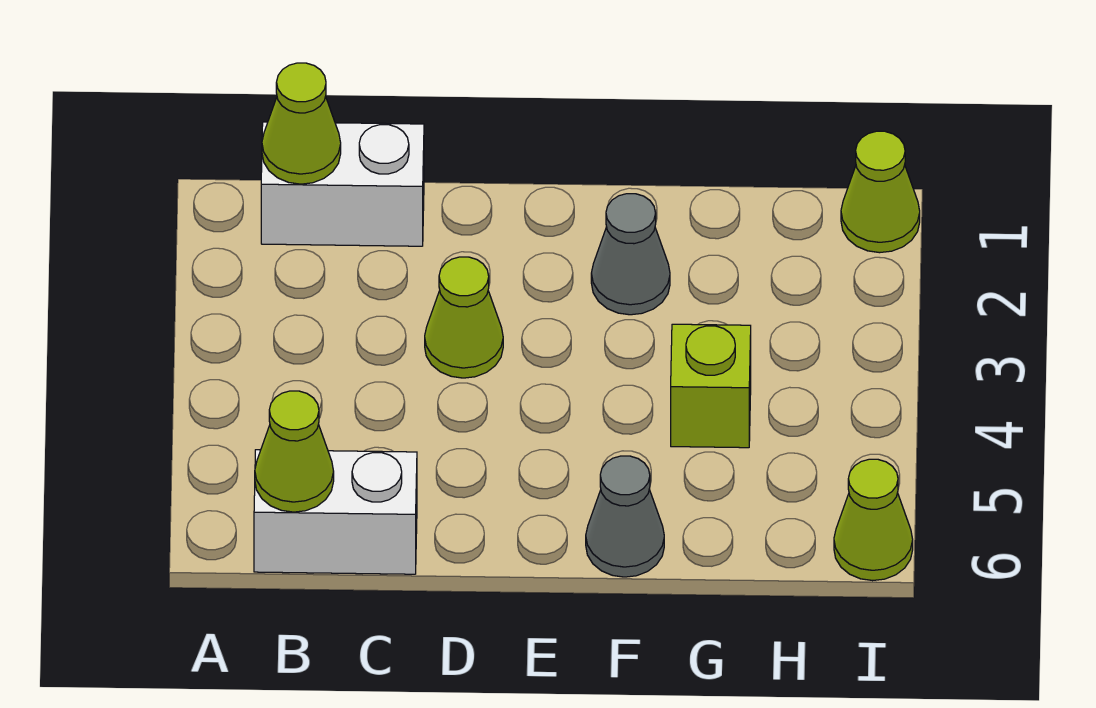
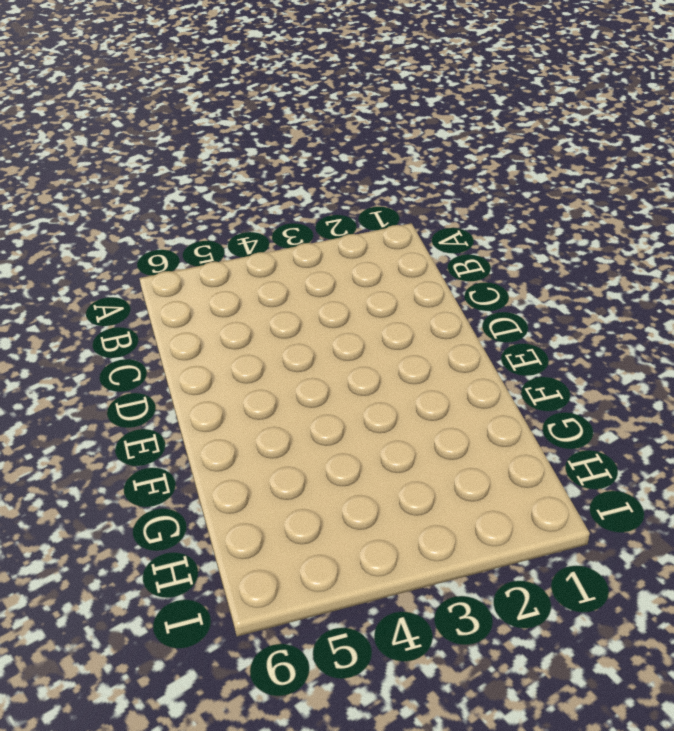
none -> white 1x2 brick [261,122,424,246]
none -> white 1x2 brick [254,450,417,574]

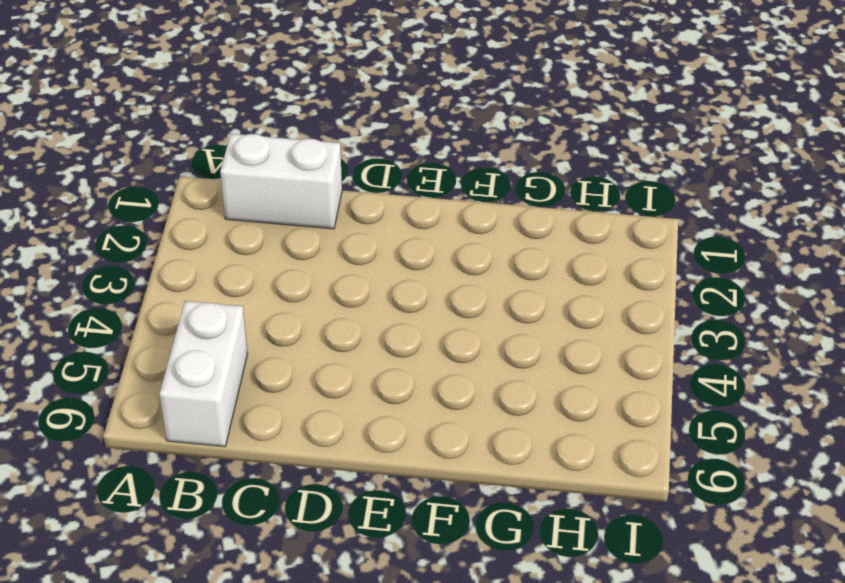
white 1x2 brick [160,301,248,447] -> white 1x2 brick turned to [254,450,417,574]
none -> lime 1x1 cone [425,257,503,378]
none -> grey 1x1 cone [591,194,670,315]

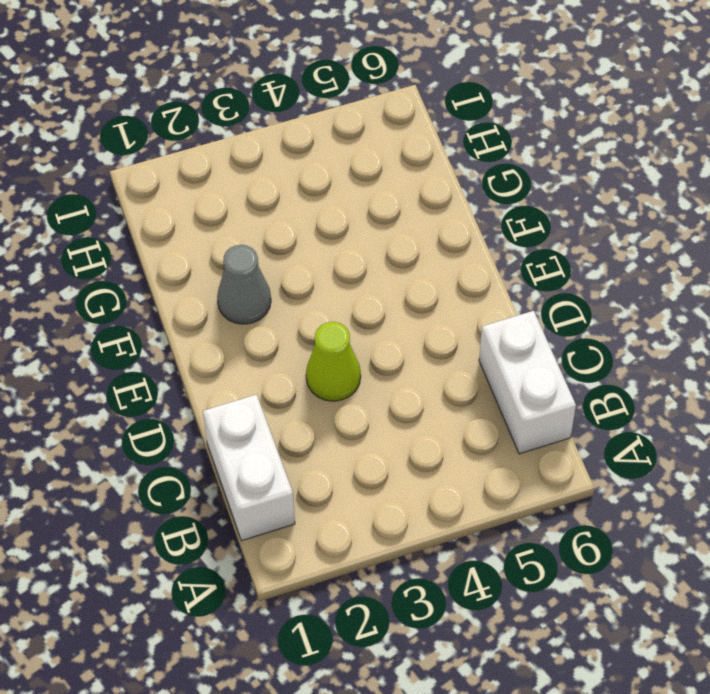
none -> grey 1x1 cone [586,456,664,577]
none -> lime 1x1 brick [671,324,751,448]

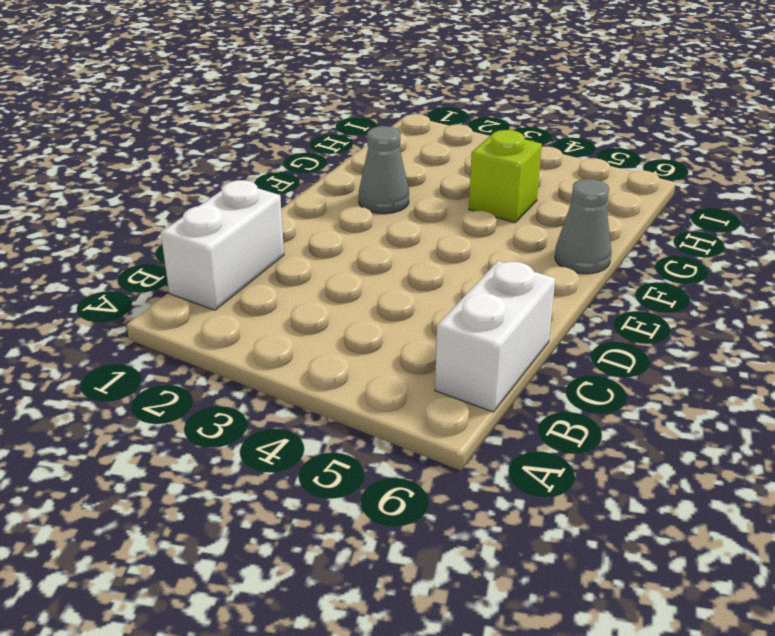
none -> lime 1x1 cone [425,257,503,378]
none -> lime 1x1 cone [841,131,920,253]

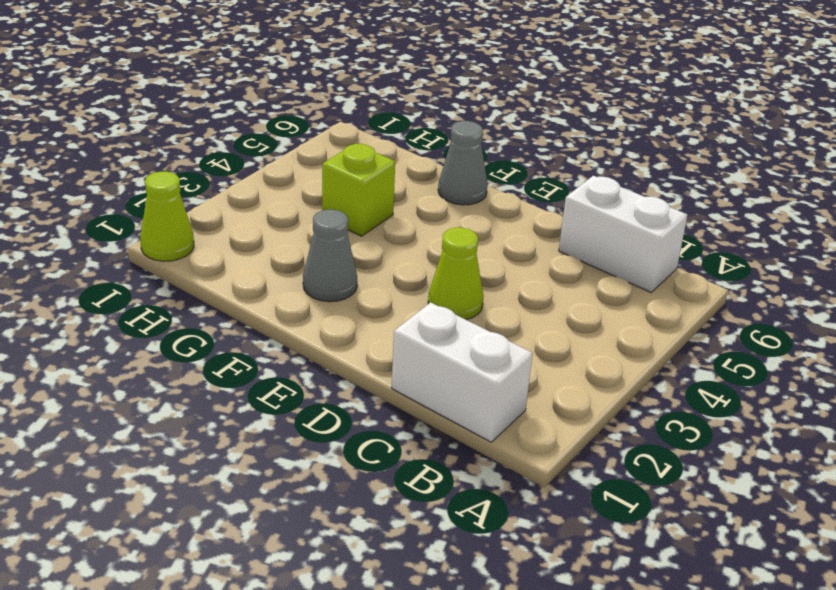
none -> lime 1x1 cone [834,459,913,581]
none -> lime 1x1 cone [262,63,341,184]

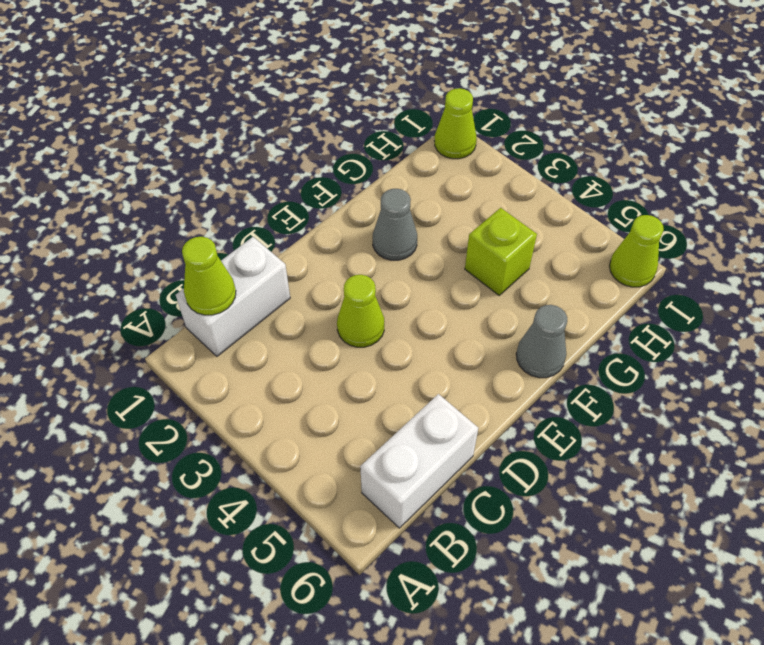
none -> lime 1x1 cone [255,391,334,512]

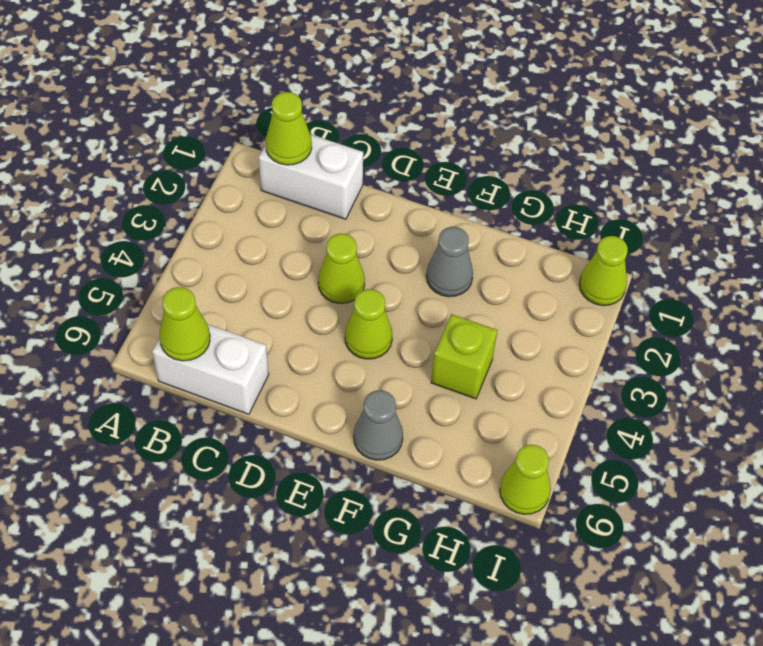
lime 1x1 cone [345,289,392,359] -> none

